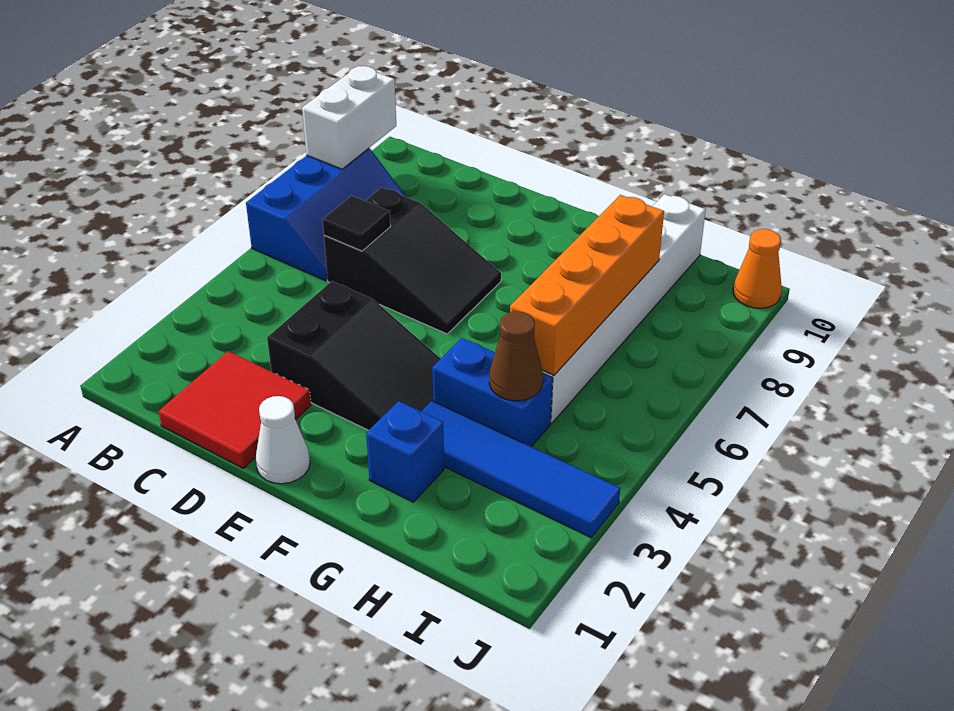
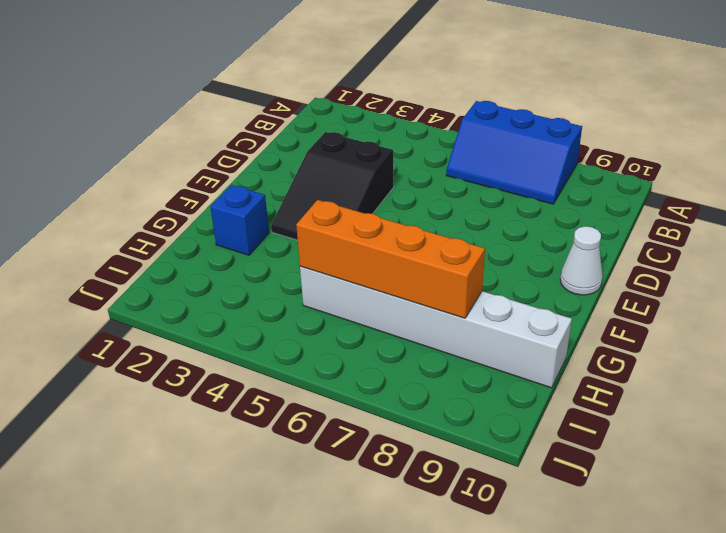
white 1x1 cone [560,226,603,295] -> white 1x1 cone moved to [256,396,310,484]
none -> red 2x2 tile [158,351,311,468]
none -> black 2x3 slope [324,187,501,334]
none -> blue 1x4 tile [421,401,620,538]

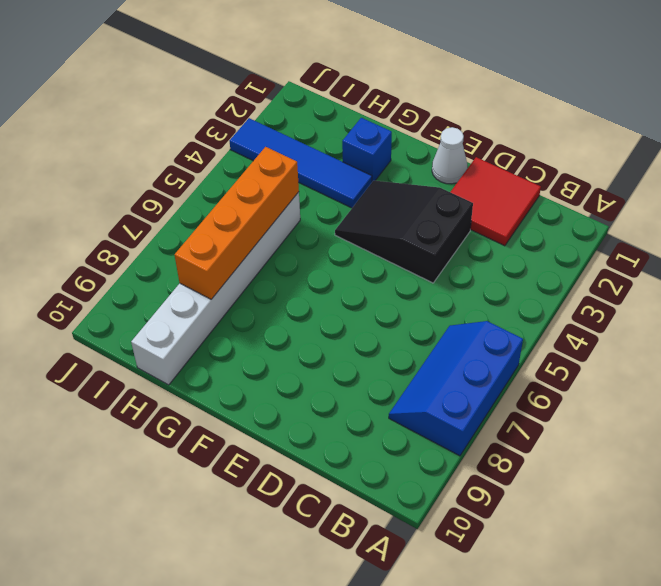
none -> black 2x3 slope [324,187,501,334]
none -> blue 1x2 brick [432,338,553,447]
none -> orange 1x1 cone [733,229,782,308]

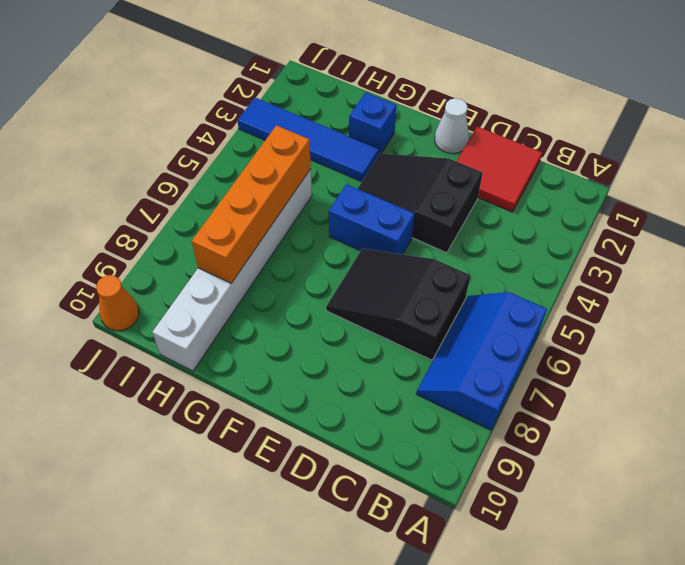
blue 1x2 brick [329,184,414,254] -> blue 1x2 brick moved to [432,338,553,447]
none -> white 1x2 brick [302,66,396,169]
none -> black 1x1 tile [322,196,391,251]
none -> brown 1x1 cone [489,312,543,401]

